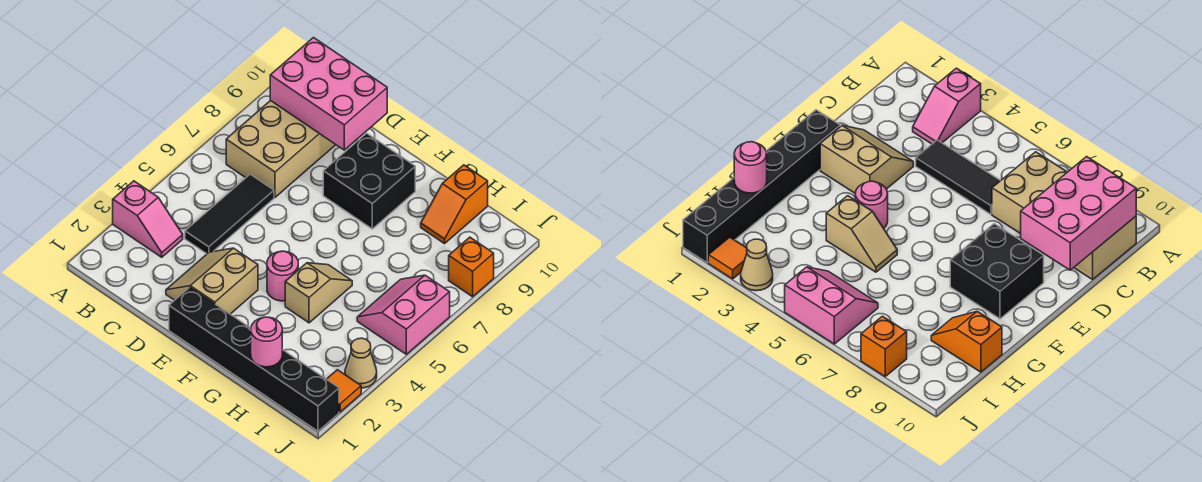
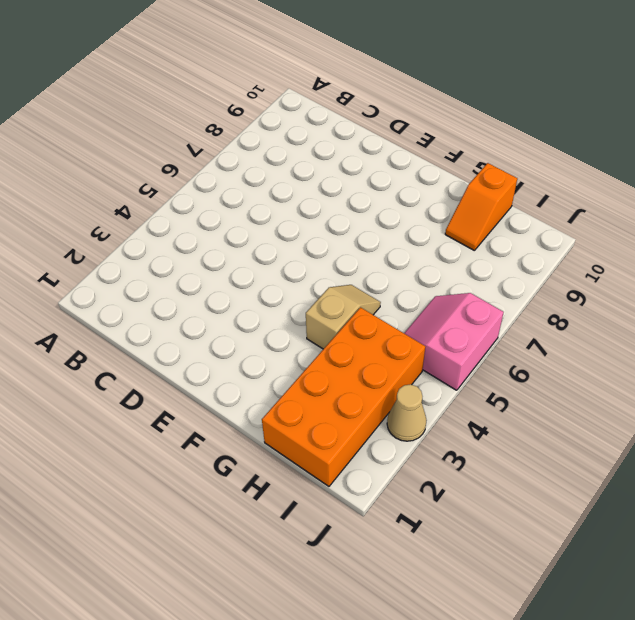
orange 2x4 brick [262,307,425,486] -> black 1x6 brick [169,287,339,431]
none -> pink 1x2 slope [113,181,183,257]
none -> tan 2x4 brick [226,100,336,197]
none -> black 1x3 tile [185,174,274,254]

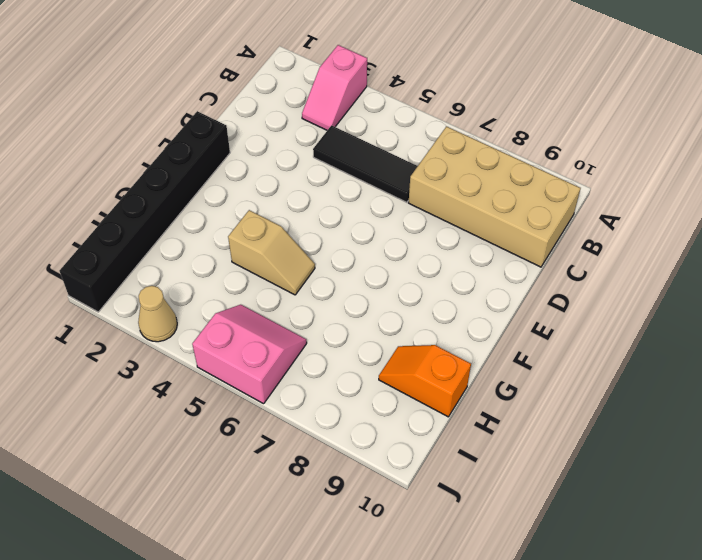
none -> tan 2x2 slope [166,248,258,314]
none -> black 2x2 brick [323,133,415,229]
none -> pink 1x1 round brick [267,251,298,301]

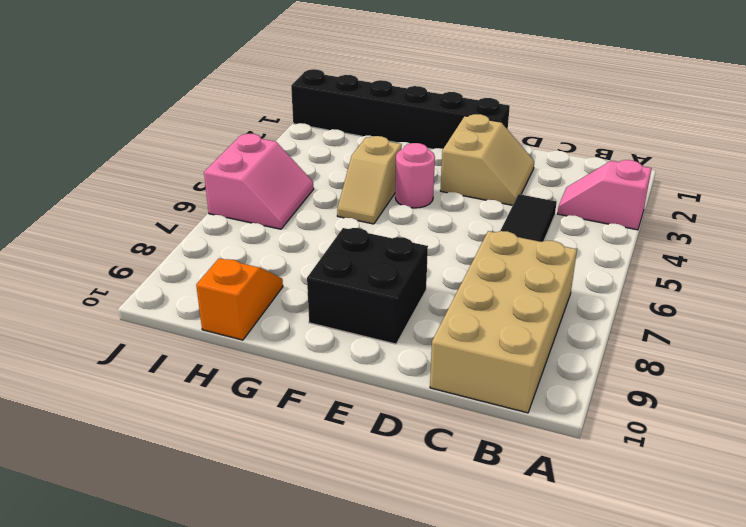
none -> orange 1x1 tile [327,370,361,412]
none -> tan 1x1 cone [345,338,377,388]
none -> orange 1x1 brick [449,237,494,297]

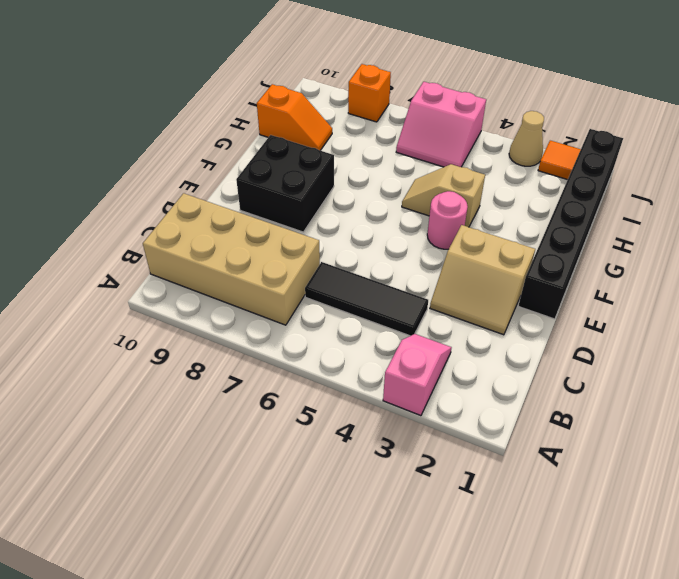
none -> pink 2x3 brick [270,38,387,150]
none -> pink 1x1 round brick [251,317,282,367]

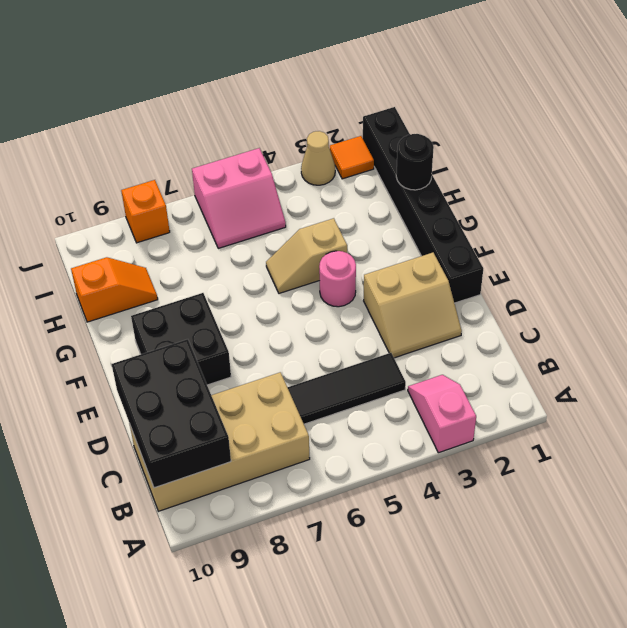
black 2x3 brick [112,339,231,488] -> pink 2x3 brick [270,38,387,150]
black 1x1 round brick [396,134,434,190] -> pink 1x1 round brick [251,317,282,367]

